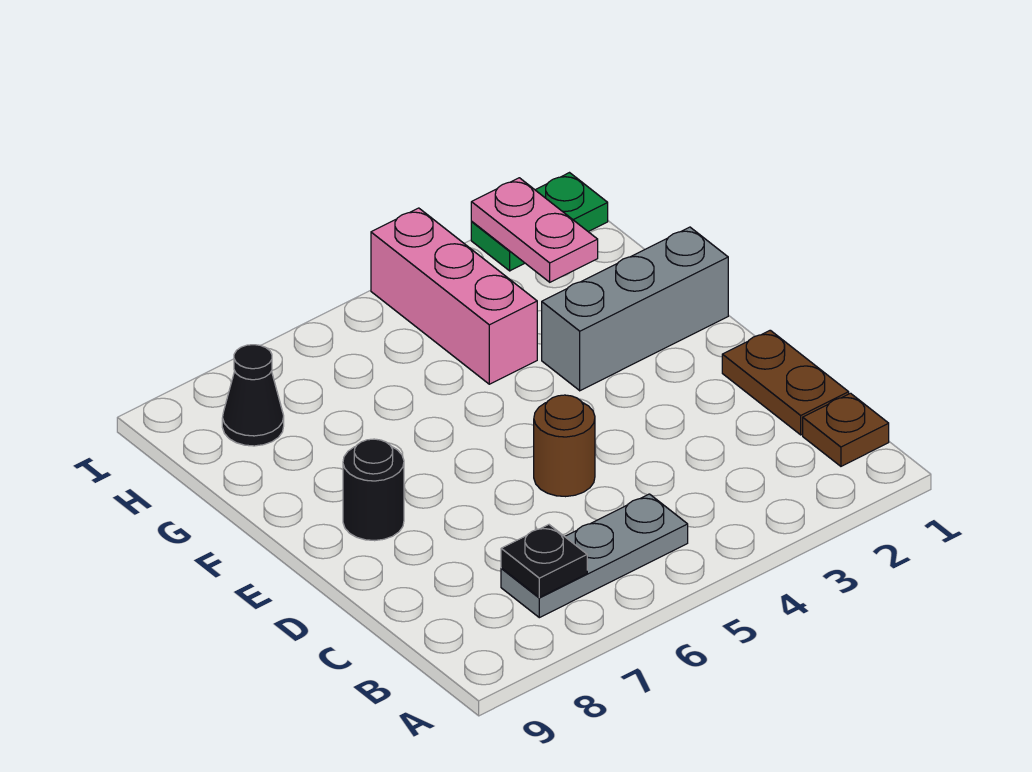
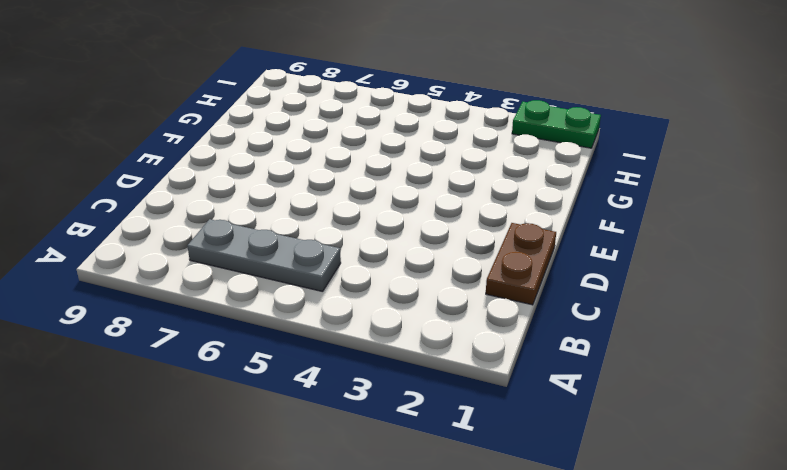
none -> brown 1x1 plate [803,393,889,466]
none -> brown 1x1 round brick [534,395,595,497]

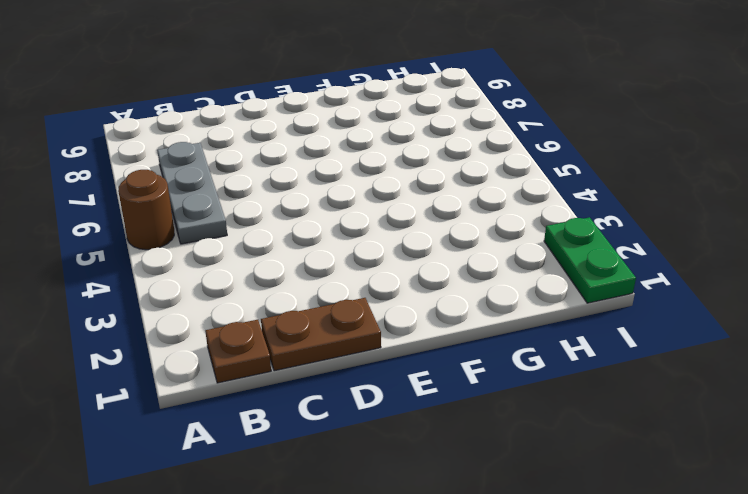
brown 1x1 round brick [118,170,174,250] -> brown 1x1 round brick moved to [534,395,595,497]
none -> black 1x1 round brick [343,439,404,541]
none -> grey 1x3 brick [542,227,728,391]

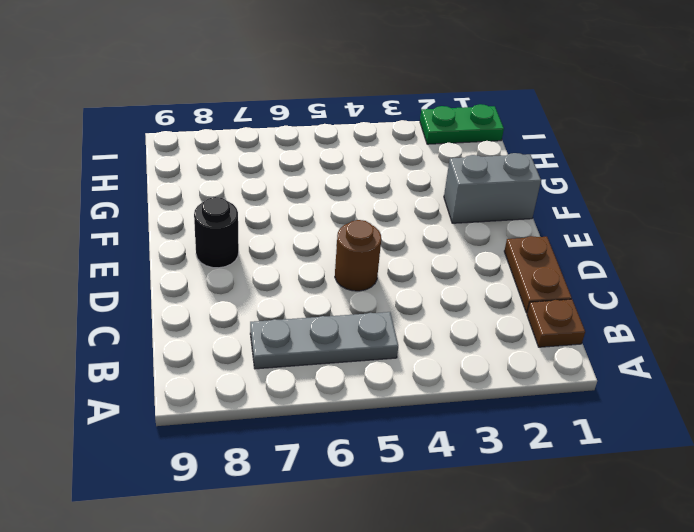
grey 1x2 brick [444,153,541,223] -> grey 1x3 brick [542,227,728,391]
none -> pink 1x3 brick [371,208,537,384]
none -> black 1x1 cone [222,345,284,446]

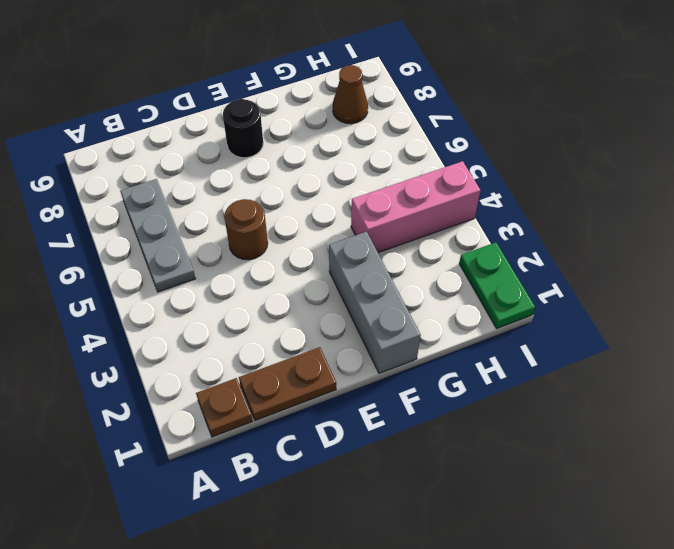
brown 1x1 cone [333,65,368,124] -> black 1x1 cone [222,345,284,446]
none -> black 1x1 plate [501,525,587,598]
none -> pink 1x2 plate [471,178,598,282]

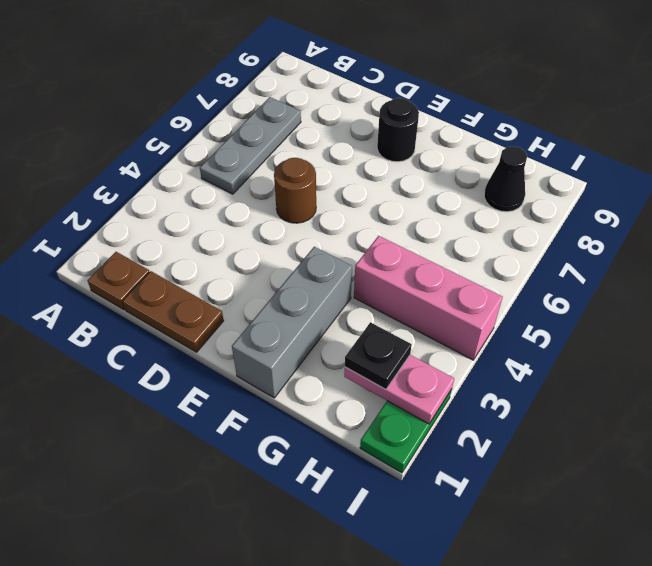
black 1x1 plate [345,322,412,390] -> black 1x1 plate moved to [501,525,587,598]

